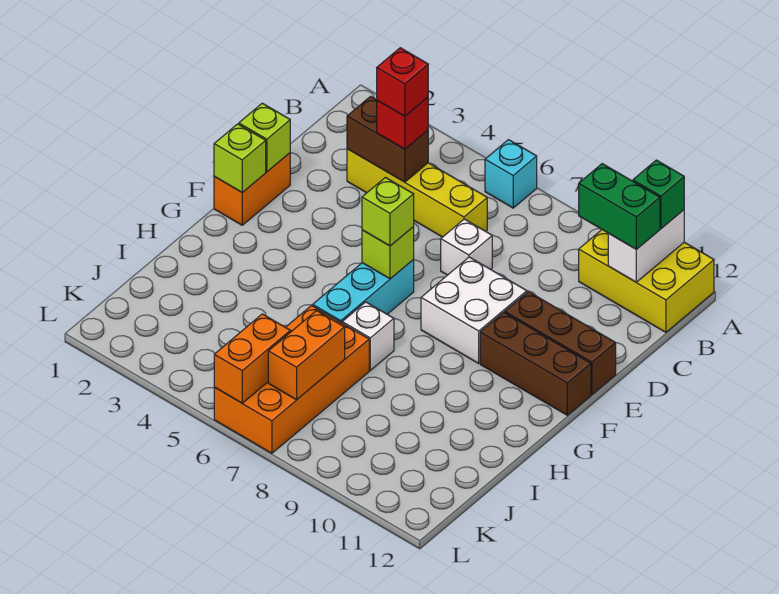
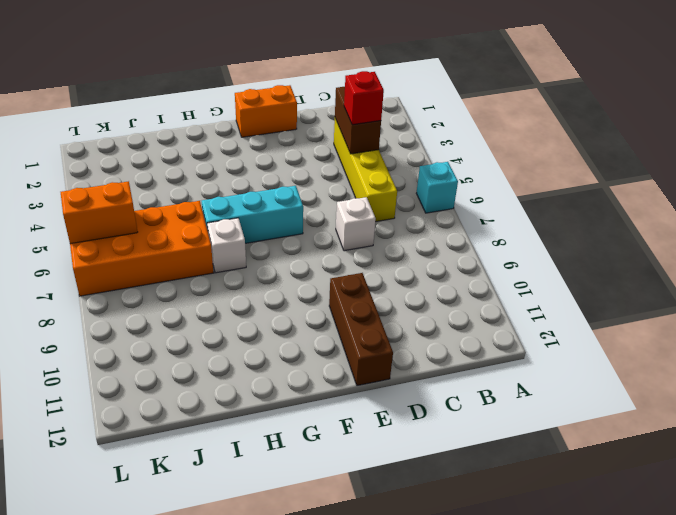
none -> yellow 2x3 brick [579,230,714,332]
none -> white 2x2 brick [421,257,527,363]
none -> brown 1x3 brick [480,312,591,415]

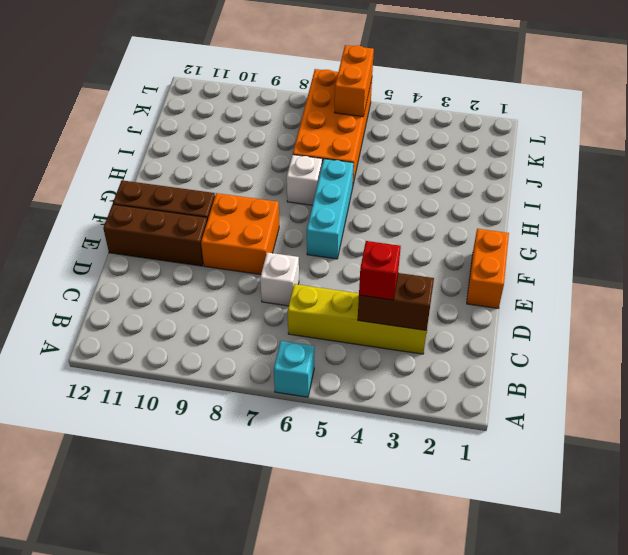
orange 2x2 brick [201,193,279,275] -> white 2x2 brick [421,257,527,363]
none -> yellow 2x3 brick [579,230,714,332]
none -> white 1x2 brick [608,210,684,282]
none -> lime 1x1 brick [239,103,290,172]

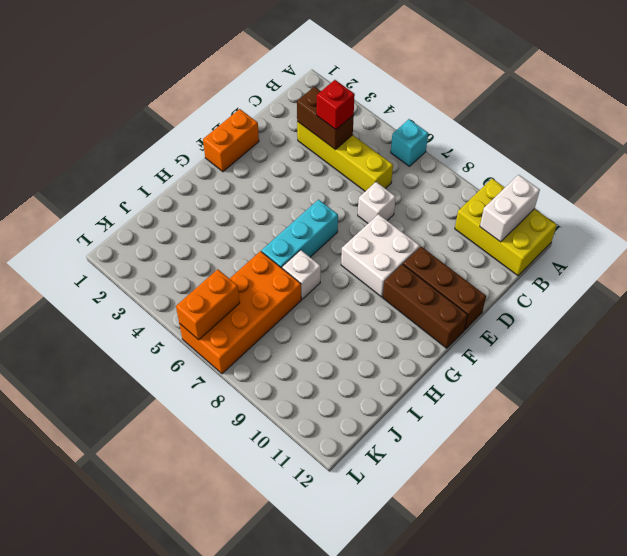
none -> lime 1x1 brick [239,103,290,172]
none -> lime 1x1 brick [214,124,266,192]
none -> lime 1x1 brick [362,227,414,279]

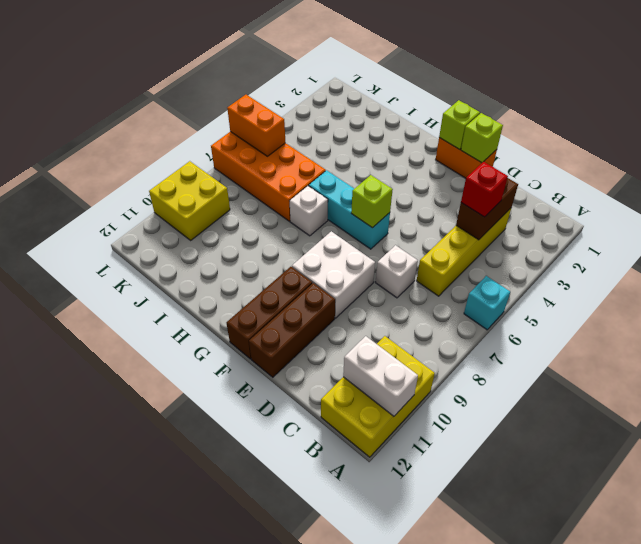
yellow 2x2 brick [149,161,230,240] -> none
none -> orange 1x2 brick [268,311,345,400]
none -> green 1x1 brick [633,160,684,228]
none -> green 1x2 brick [579,164,660,249]

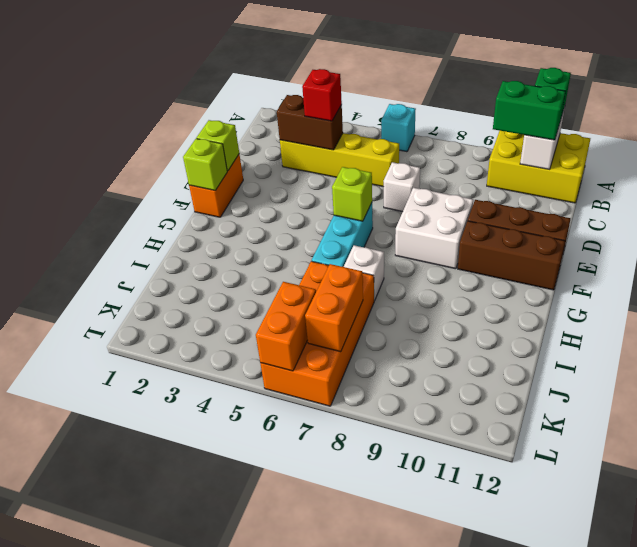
none -> lime 1x1 brick [362,178,414,246]
none -> red 1x1 brick [377,48,428,116]

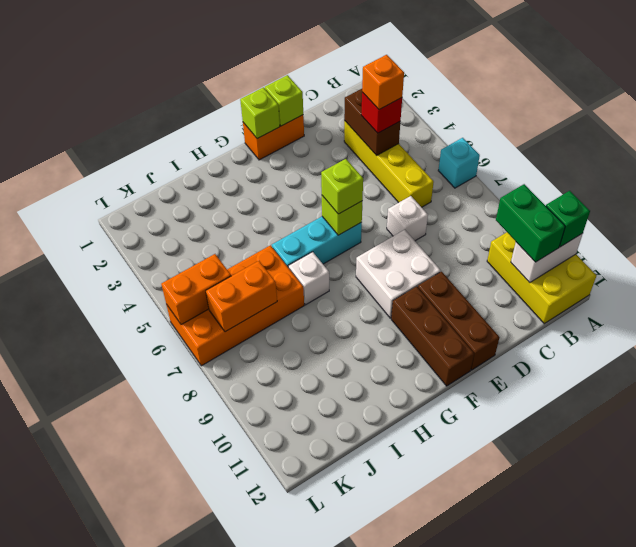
orange 1x1 brick [362,55,404,110] -> red 1x1 brick [377,48,428,116]

